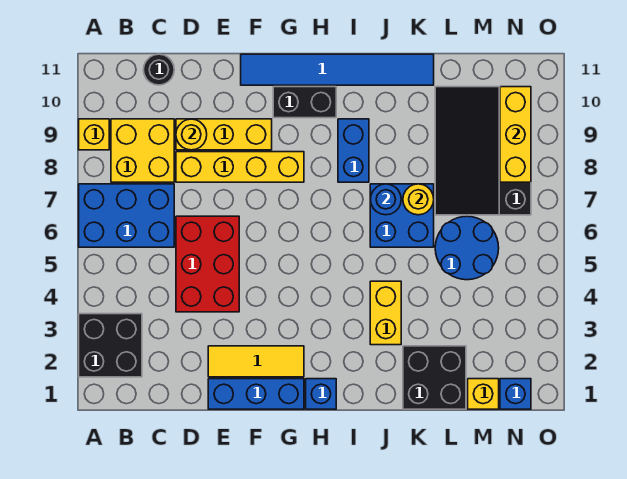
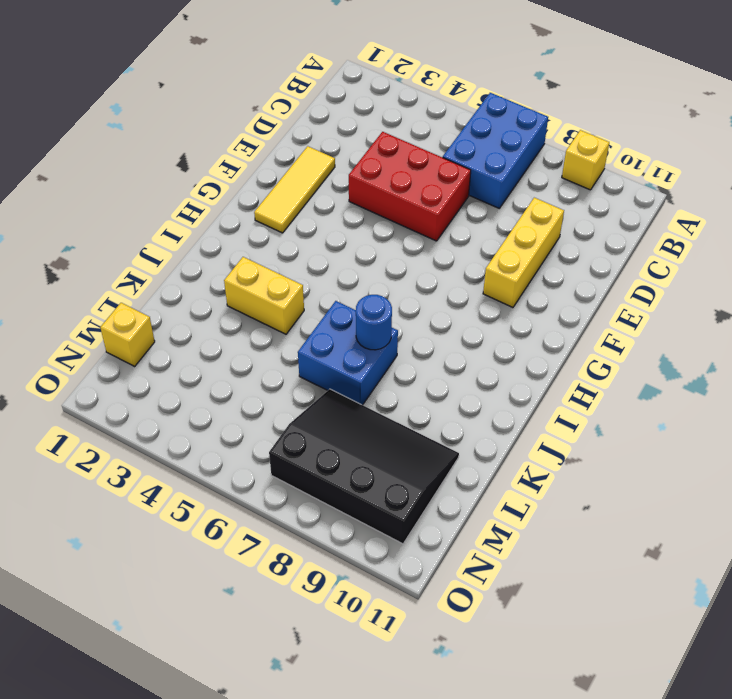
none -> black 2x2 brick [79,314,142,377]
none -> yellow 2x2 brick [111,119,174,182]
none -> black 1x1 round brick [144,54,174,85]

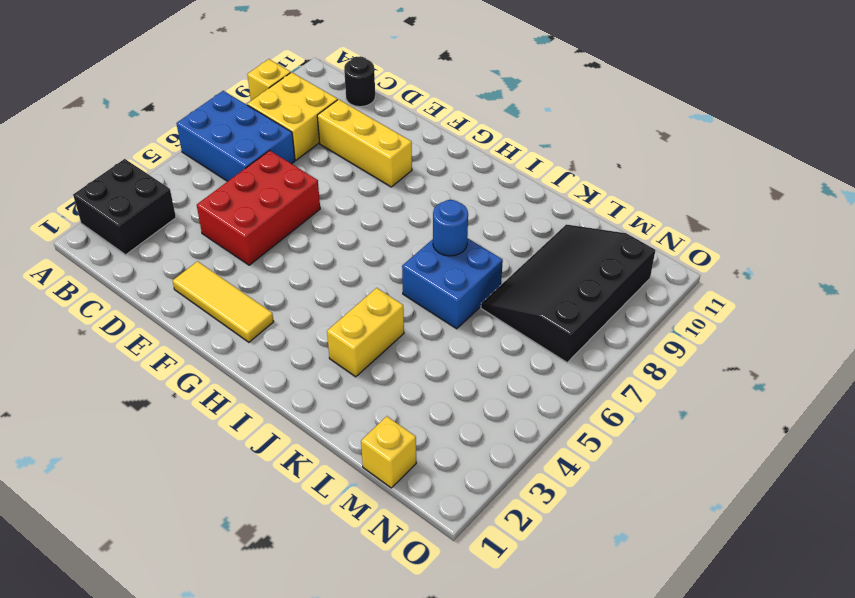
none -> yellow 1x4 brick [176,152,304,182]
none -> blue 1x3 brick [208,379,304,409]
none -> blue 1x6 tile [241,54,434,85]

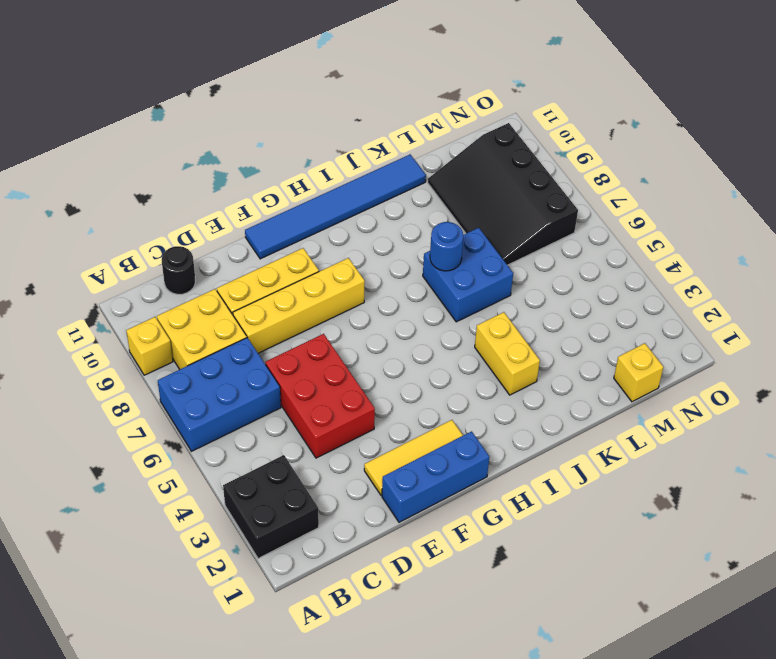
none -> black 1x2 brick [273,87,336,118]
none -> blue 1x1 brick [306,379,336,409]
none -> blue 1x2 brick [338,119,369,182]

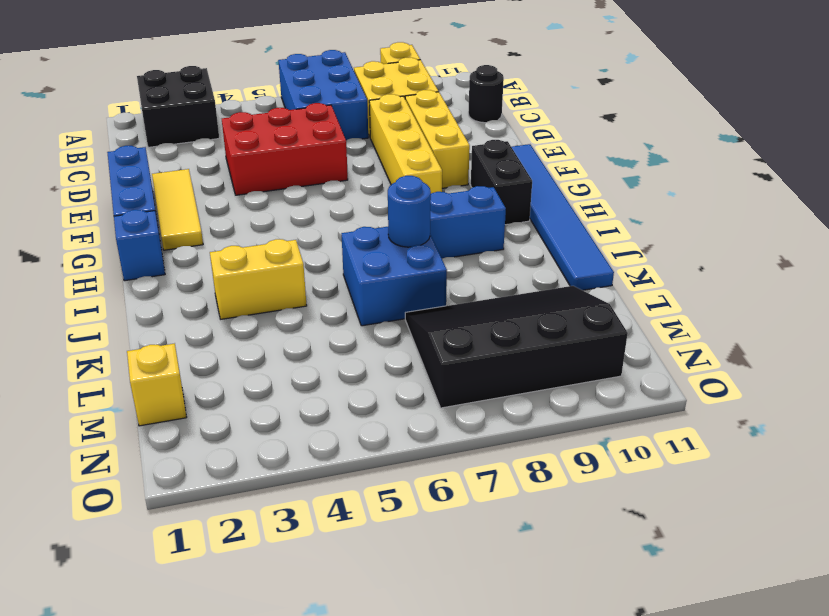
none -> black 2x2 brick [403,346,466,409]
none -> blue 2x2 round brick [435,216,499,280]
none -> blue 1x1 brick [500,379,531,409]

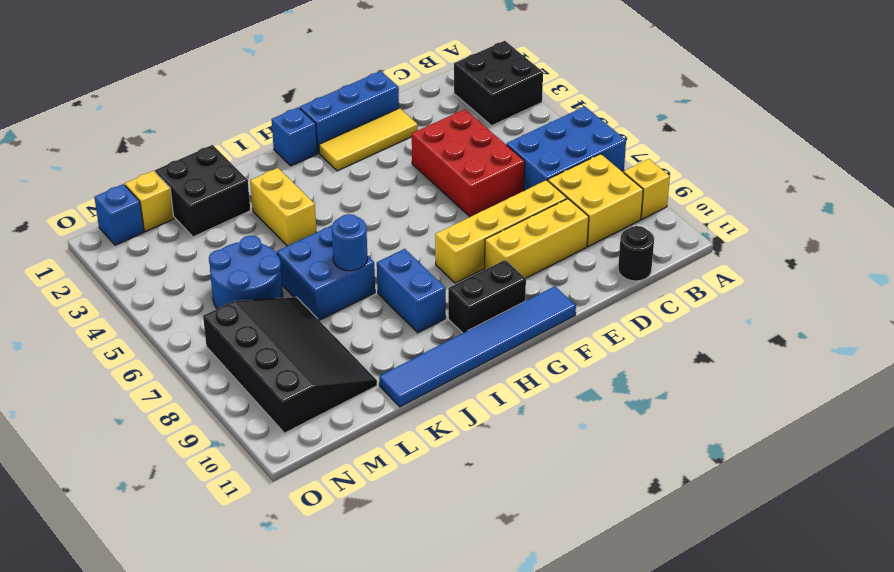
none -> yellow 1x1 round brick [176,119,207,150]
none -> yellow 1x1 round brick [403,184,434,215]
none -> yellow 1x3 brick [500,87,531,182]

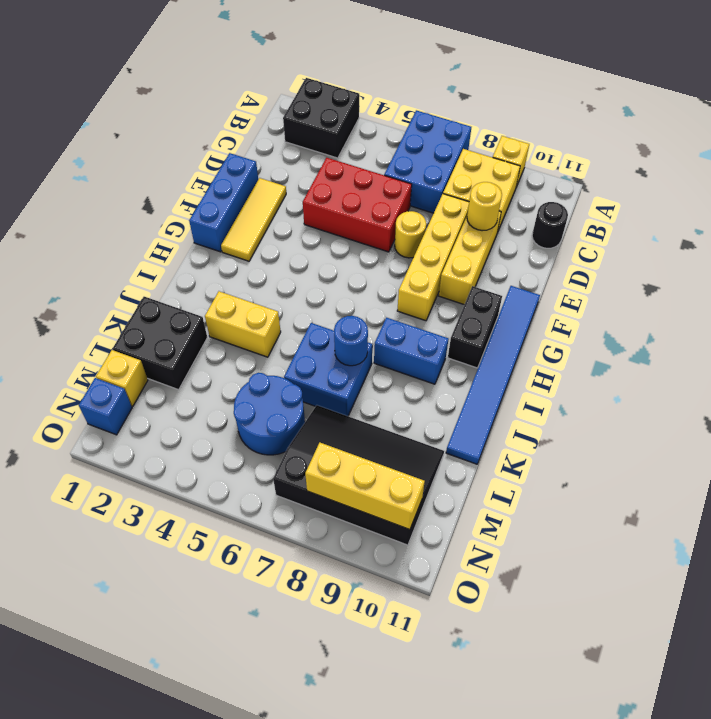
yellow 1x1 round brick [395,211,426,258] -> yellow 1x1 round brick moved to [403,184,434,215]
none -> blue 1x1 brick [306,379,336,409]

